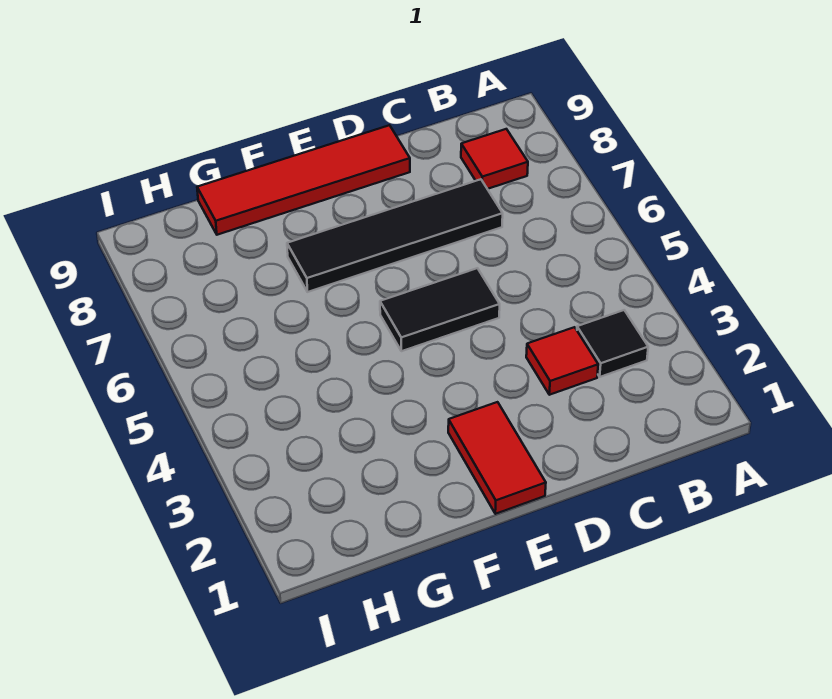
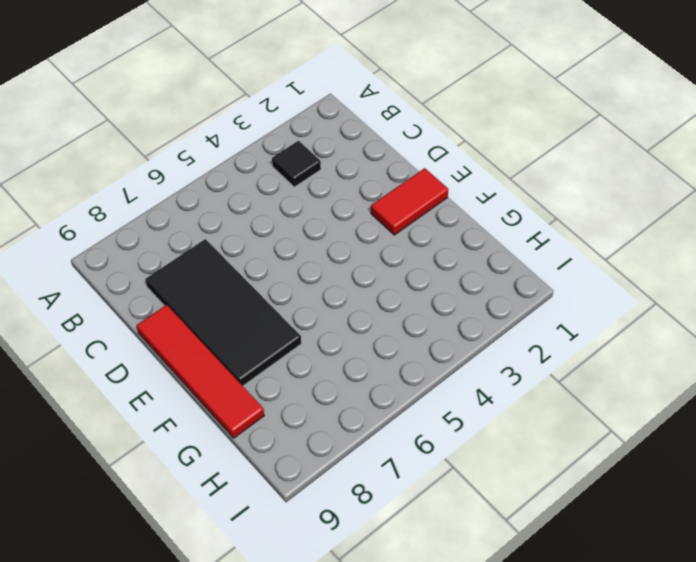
black 2x4 tile [145,239,301,386] -> black 1x4 tile [287,179,503,292]
none -> red 1x1 tile [461,129,528,189]
none -> red 1x1 tile [526,327,598,395]

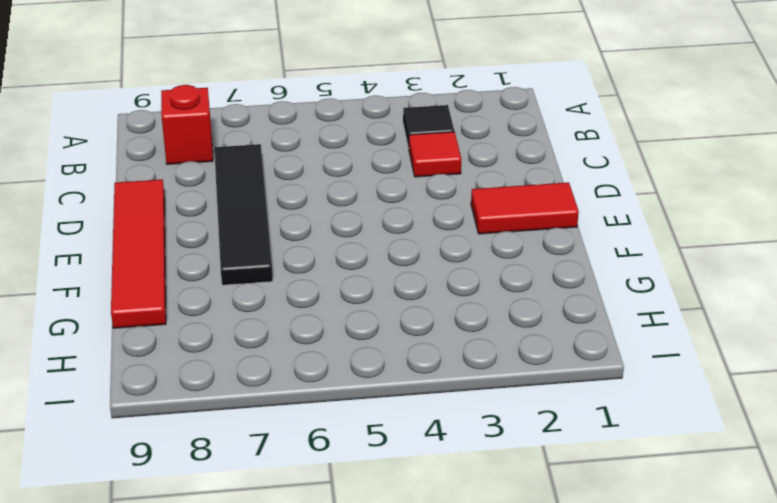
red 1x1 brick [161,85,213,164] -> red 1x1 tile [461,129,528,189]
none -> black 1x2 tile [380,268,500,351]

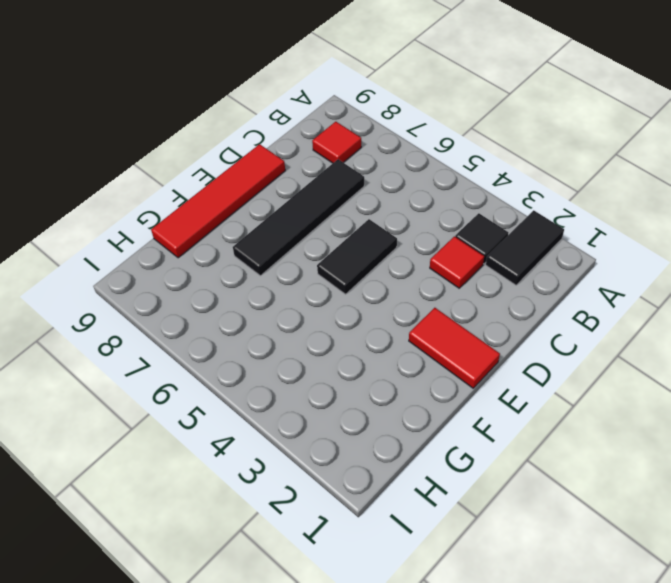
black 1x2 tile [486,210,564,285] -> none

